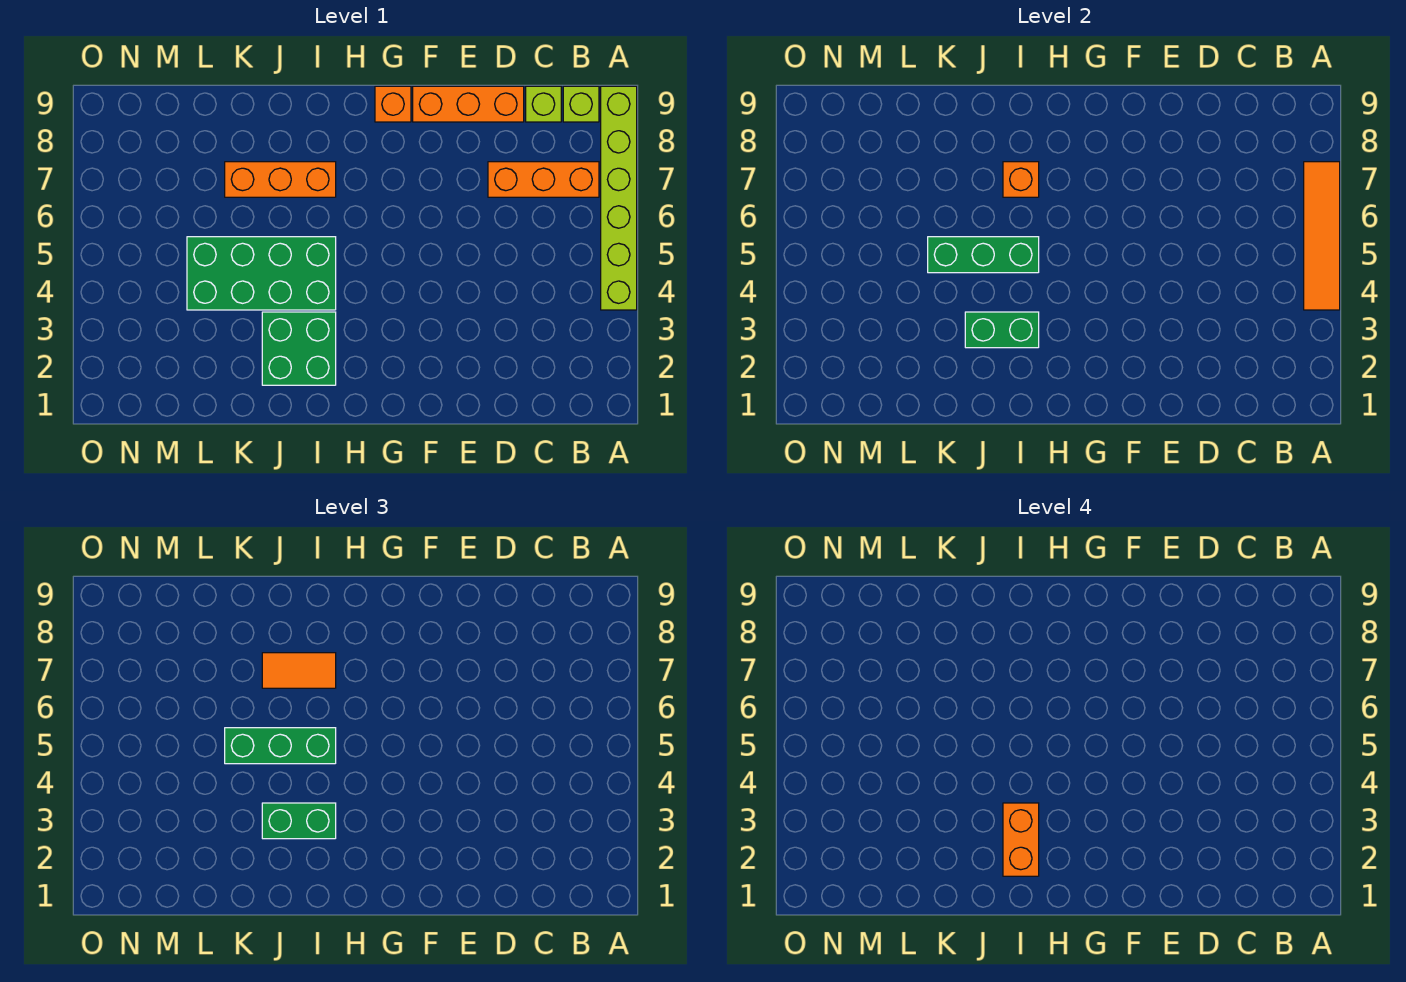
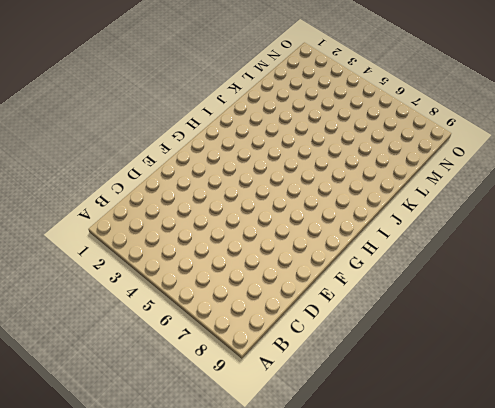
none -> lime 1x6 brick [601,86,637,310]
none -> orange 1x3 brick [488,162,599,197]
none -> lime 1x1 brick [563,86,599,122]

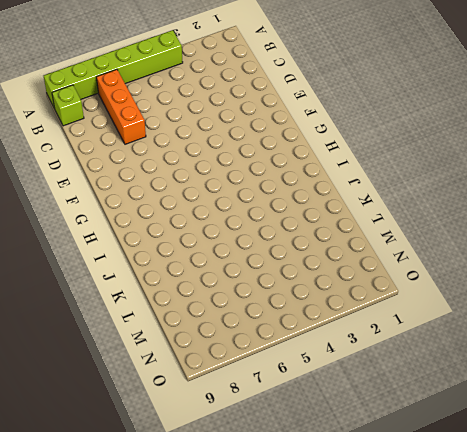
none -> lime 1x1 brick [526,86,561,122]
none -> orange 1x3 brick [413,86,524,122]
none -> orange 1x1 brick [375,86,411,122]

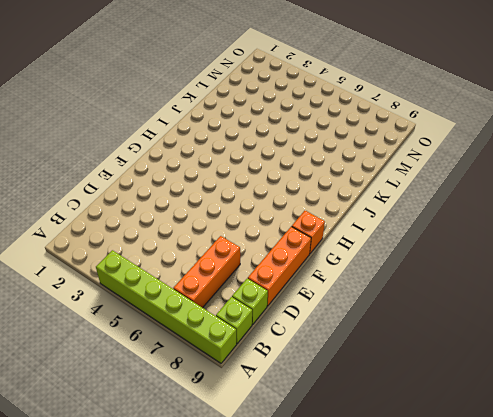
none -> green 2x2 brick [262,312,336,385]
none -> green 2x4 brick [187,237,336,310]
none -> orange 1x3 brick [225,162,336,197]

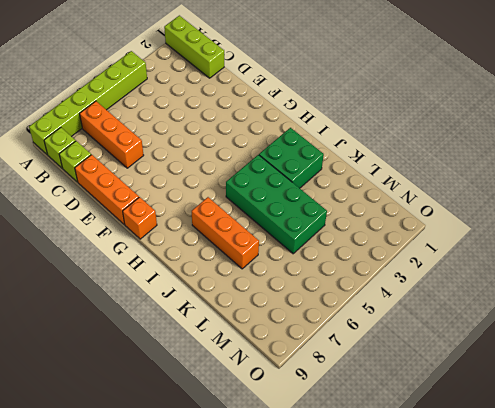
lime 1x3 brick [164,15,224,78] -> none
none -> orange 1x4 tile [1304,162,1340,310]
none -> green 1x2 brick [965,312,1039,348]
none -> green 1x3 brick [928,237,1039,273]

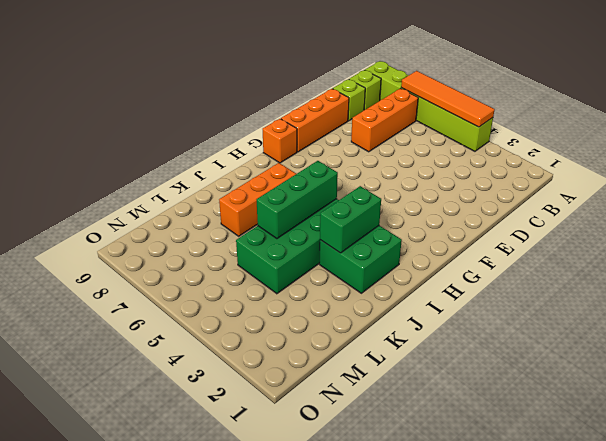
none -> orange 1x1 brick [1003,162,1039,197]
none -> green 1x2 brick [262,803,336,839]
none -> green 1x3 brick [225,728,336,764]

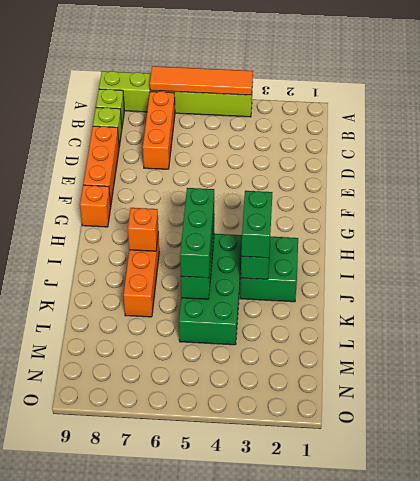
none -> orange 1x2 tile [262,653,336,688]
none -> orange 1x2 brick [1003,803,1039,876]

